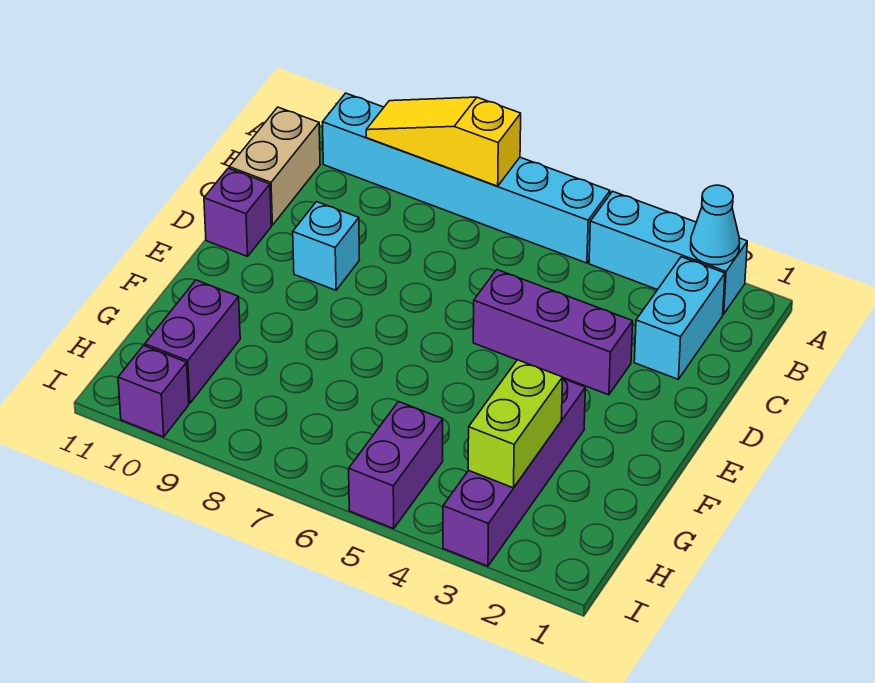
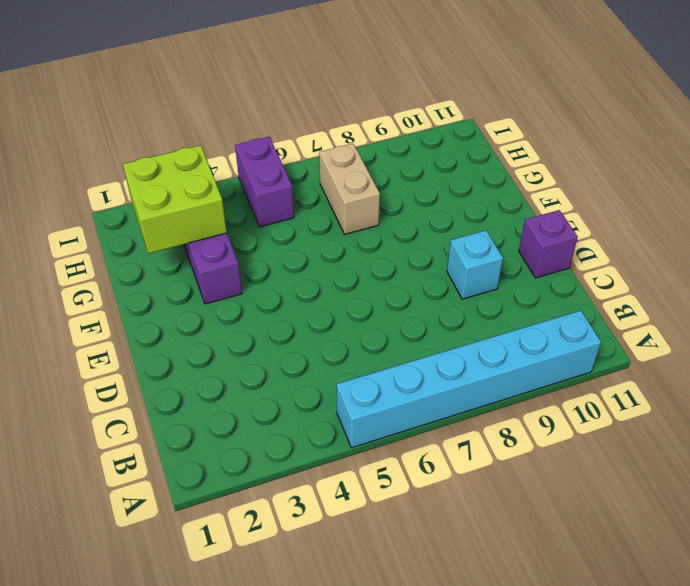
lime 2x2 brick [123,145,227,253] -> lime 1x2 brick [468,360,563,488]
tan 1x2 brick [319,144,380,234] -> tan 1x2 brick moved to [229,107,320,225]
none -> cyan 1x3 brick [589,191,747,314]
none -> cyan 1x2 brick [634,257,725,379]
none -> purple 1x3 brick [473,270,633,395]

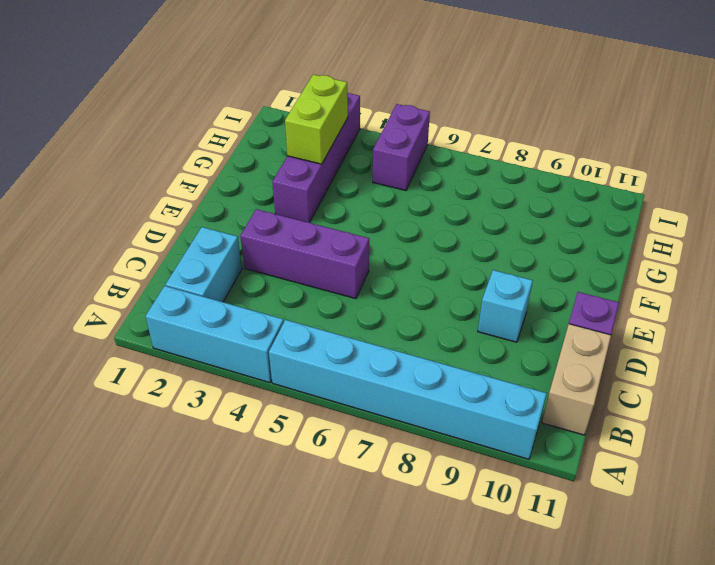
none -> purple 1x2 brick [145,280,240,403]
none -> purple 1x1 brick [118,345,189,437]
none -> cyan 1x1 cone [691,185,740,265]

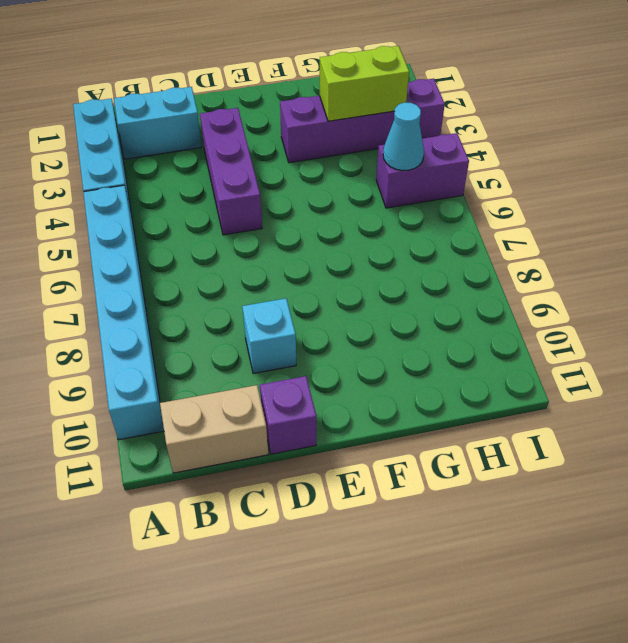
cyan 1x1 cone [383,102,424,171] -> cyan 1x1 cone moved to [691,185,740,265]
none -> purple 1x2 brick [145,280,240,403]
none -> purple 1x1 brick [118,345,189,437]
none -> yellow 1x3 slope [366,97,521,186]

